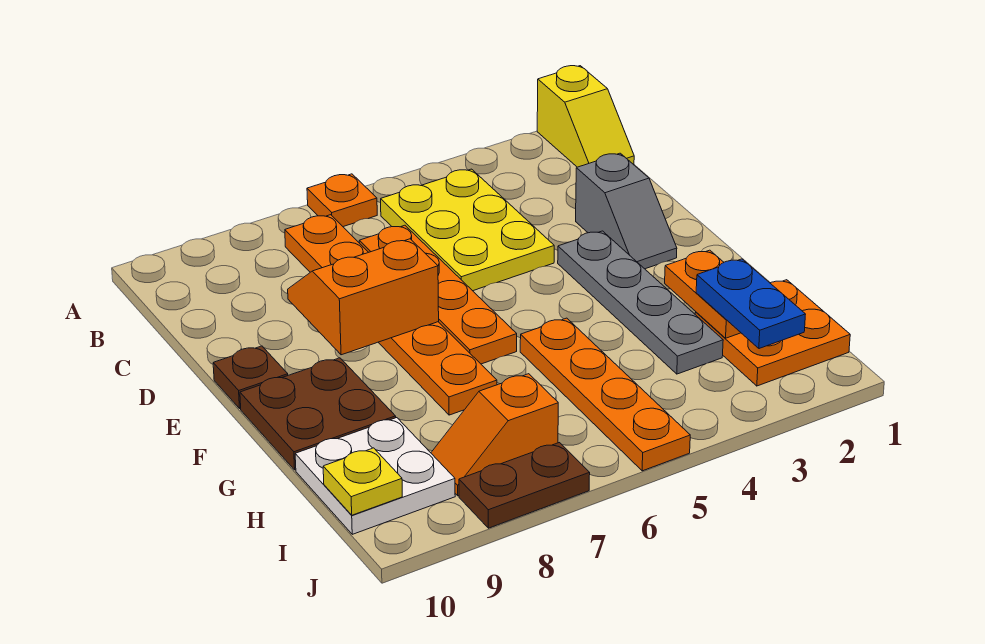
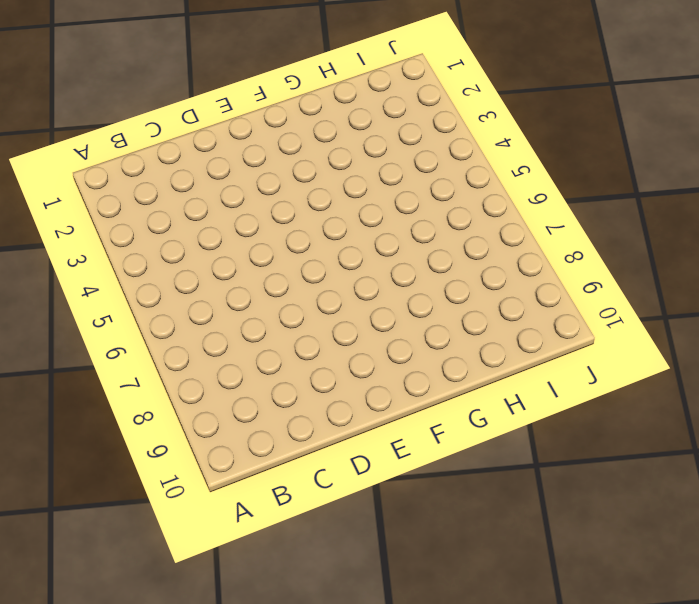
none -> yellow 1x2 slope [537,66,634,167]
none -> orange 1x1 plate [307,174,377,227]
none -> yellow 2x3 plate [381,169,554,291]

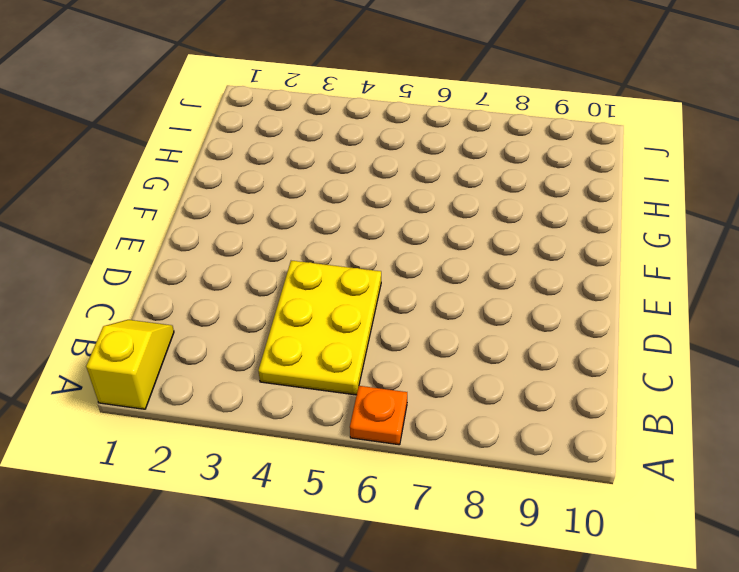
none -> orange 1x6 plate [285,215,497,415]
none -> orange 1x4 plate [359,225,517,364]
none -> grey 1x2 slope [576,153,677,269]

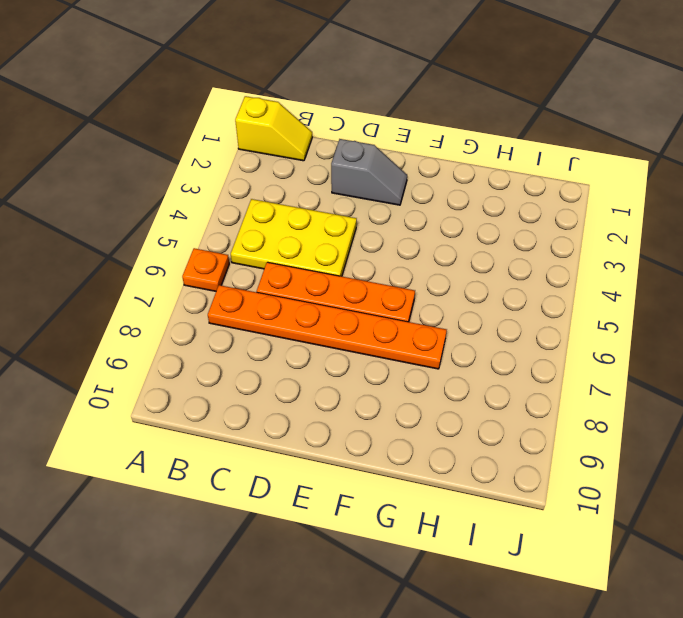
none -> grey 1x4 plate [558,231,723,374]
none -> brown 1x1 plate [213,346,288,408]
none -> brown 2x2 plate [240,358,396,470]

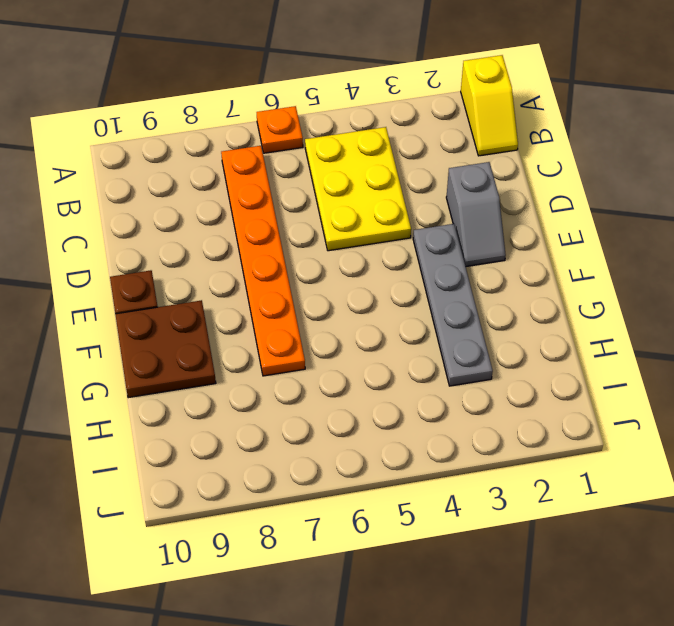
none -> orange 1x4 plate [359,225,517,364]
none -> orange 1x4 plate [520,318,690,471]
none -> orange 2x2 plate [695,280,850,386]

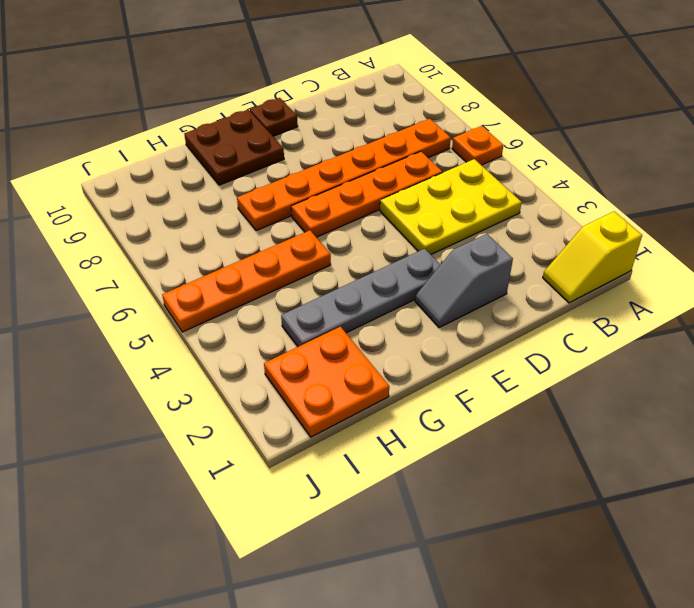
none -> white 2x2 plate [295,418,455,534]
none -> orange 1x2 slope [431,374,558,496]
none -> brown 1x2 plate [459,443,590,528]

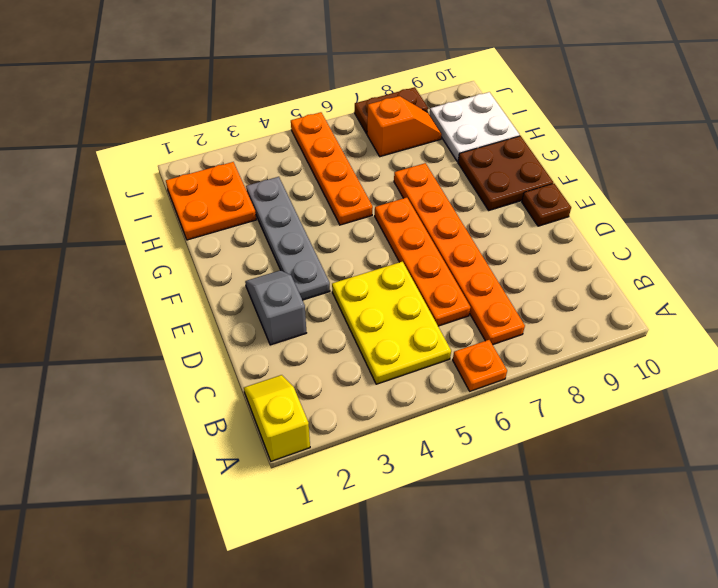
none -> orange 2x2 slope [288,239,439,355]
none -> orange 1x2 plate [665,250,741,338]
none -> yellow 1x1 plate [323,448,402,515]

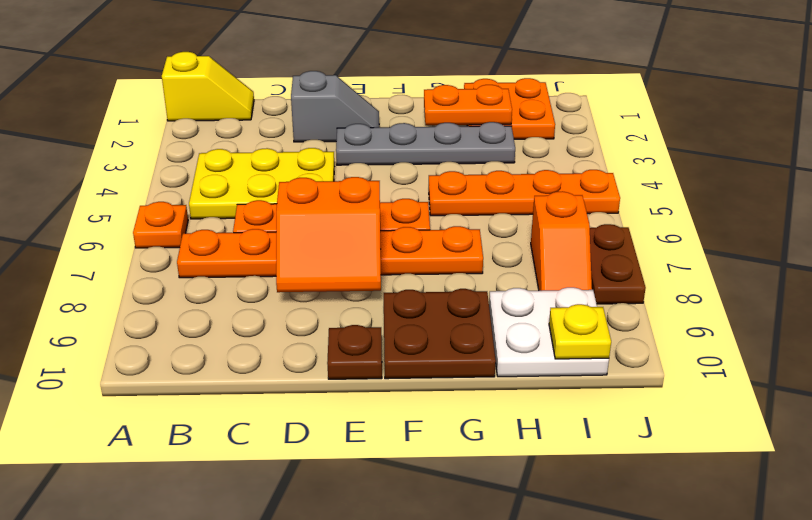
orange 2x2 slope [276,177,381,292] -> orange 2x2 slope turned to [288,239,439,355]
none -> blue 1x2 plate [696,259,806,349]

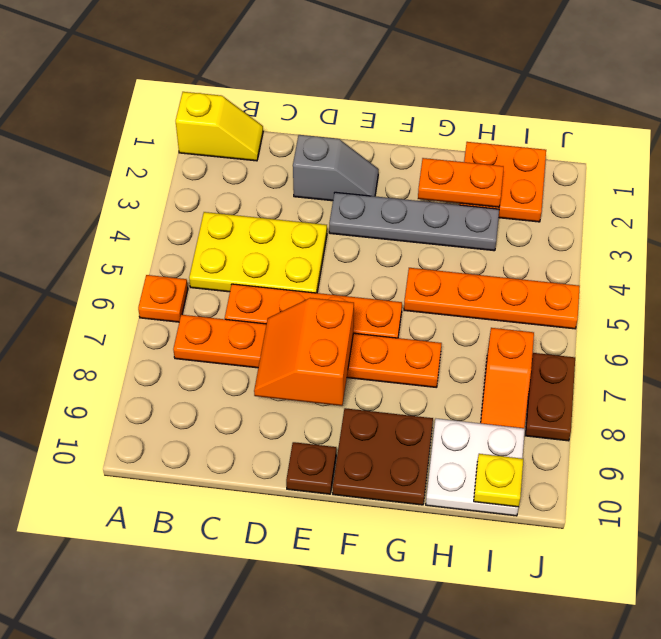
none -> blue 1x2 plate [696,259,806,349]

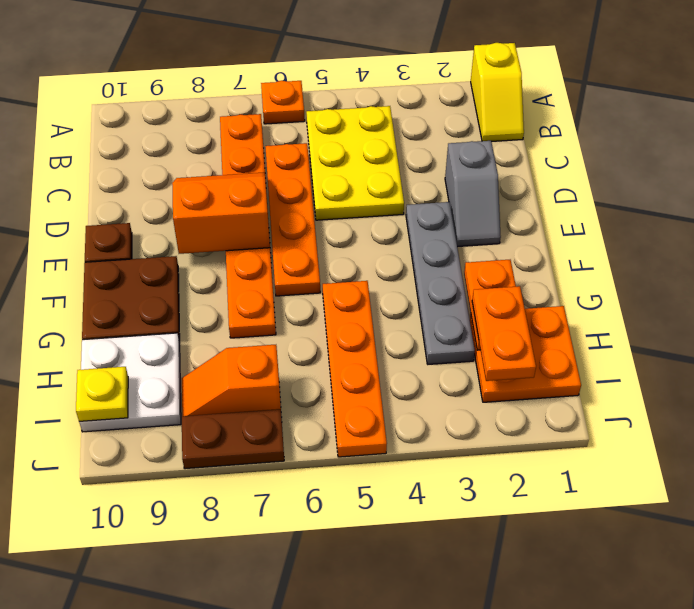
orange 1x2 plate [472,286,536,381] -> blue 1x2 plate [696,259,806,349]

